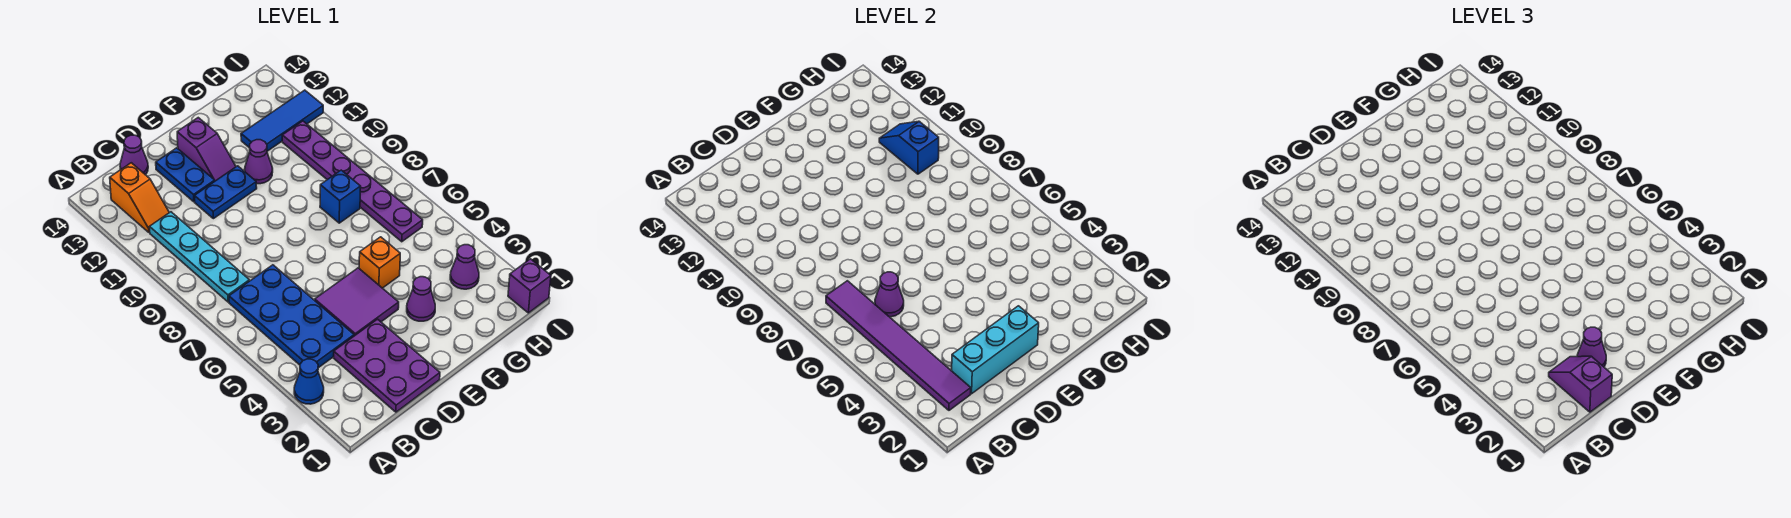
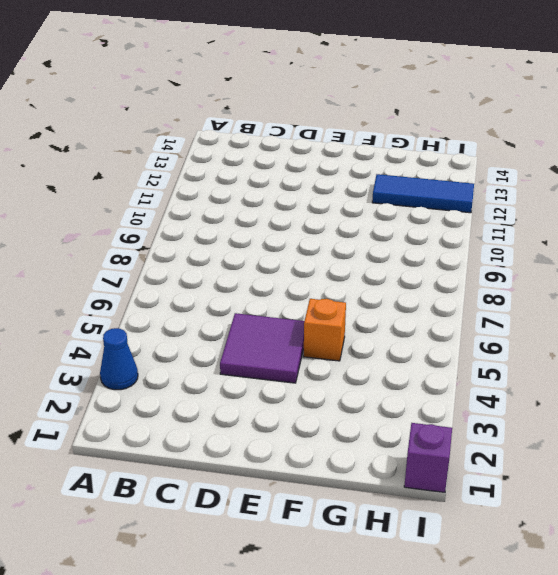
none -> blue 2x4 plate [229,265,354,368]
none -> cyan 1x4 plate [150,212,249,302]
none -> orange 1x2 slope [110,163,169,233]

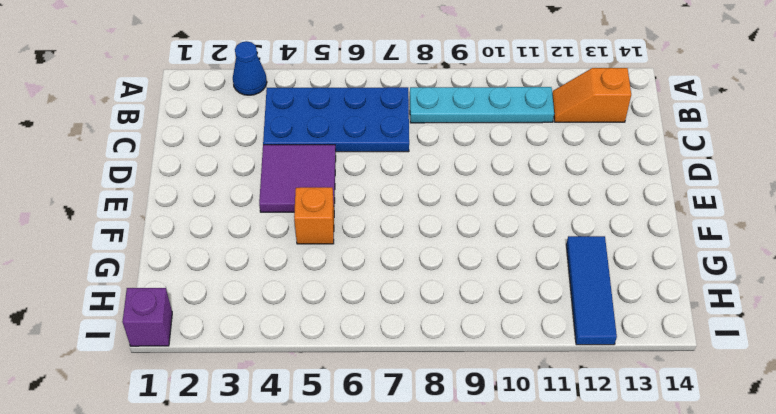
none -> purple 2x3 plate [334,319,440,412]
none -> purple 1x1 cone [120,135,148,175]
none -> blue 1x2 plate [194,166,257,219]

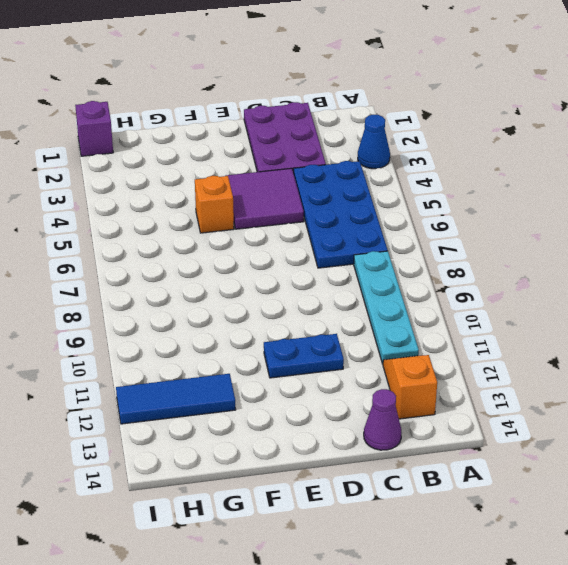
none -> blue 1x2 plate [156,148,215,202]
none -> purple 1x2 slope [177,118,236,181]
none -> purple 1x1 cone [407,277,435,321]

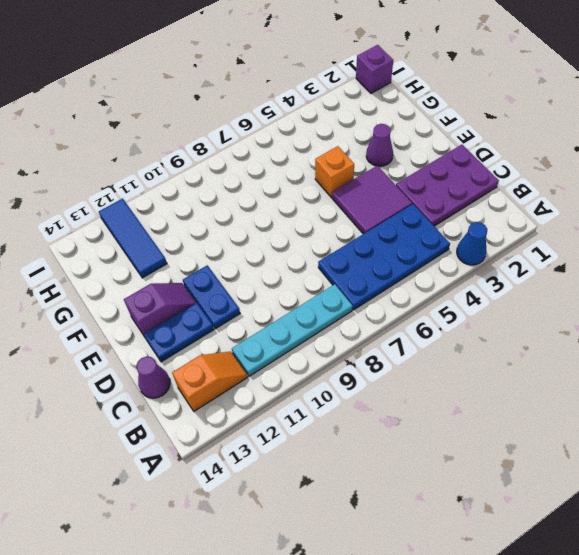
none -> purple 1x1 cone [245,140,273,184]
none -> blue 1x1 brick [320,170,361,223]
none -> purple 1x1 cone [450,245,479,289]

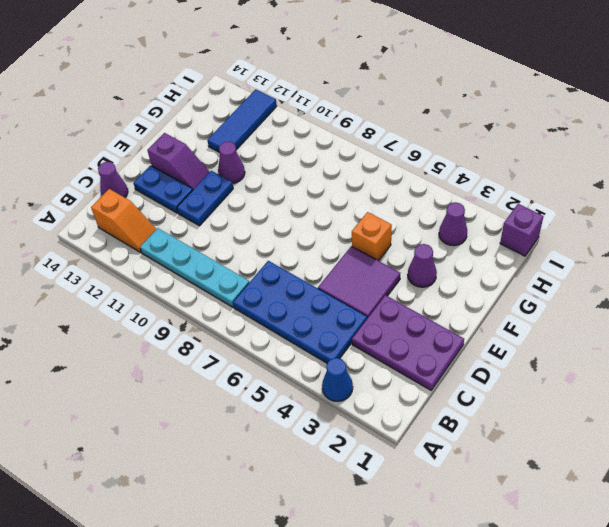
none -> blue 1x1 brick [320,170,361,223]
none -> purple 1x6 plate [282,121,423,242]
none -> purple 1x6 tile [826,281,971,410]

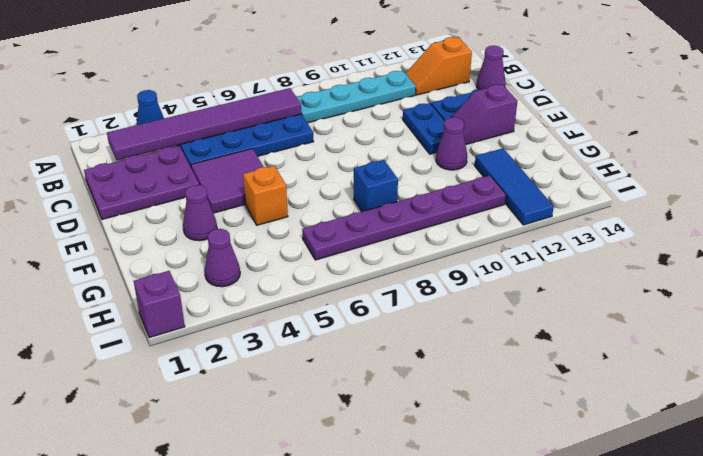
none -> cyan 1x3 brick [952,306,1039,394]
none -> purple 1x1 cone [875,272,904,317]
none -> blue 1x2 slope [879,121,939,174]

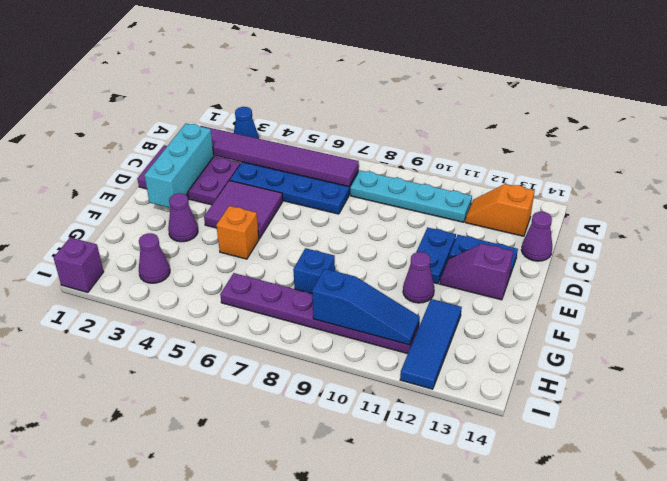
blue 1x3 slope [312,269,420,345] -> blue 1x2 slope [879,121,939,174]
none -> purple 1x1 cone [875,272,904,317]
none -> purple 1x2 slope [1549,356,1612,412]
none -> purple 1x1 cone [1577,327,1606,367]

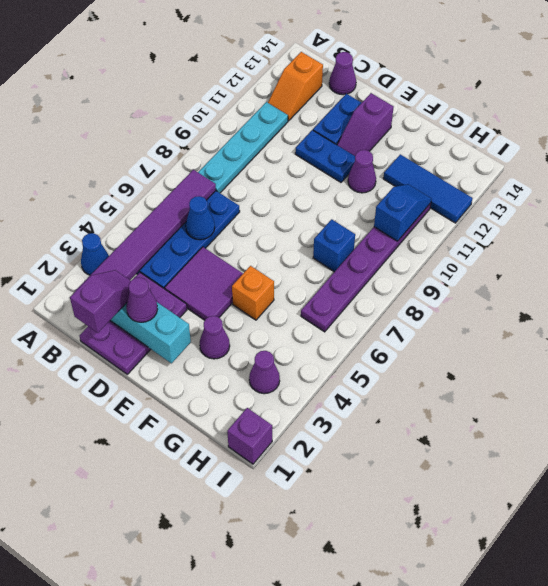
blue 1x1 cone [186,196,215,240] -> purple 1x1 cone [875,272,904,317]

